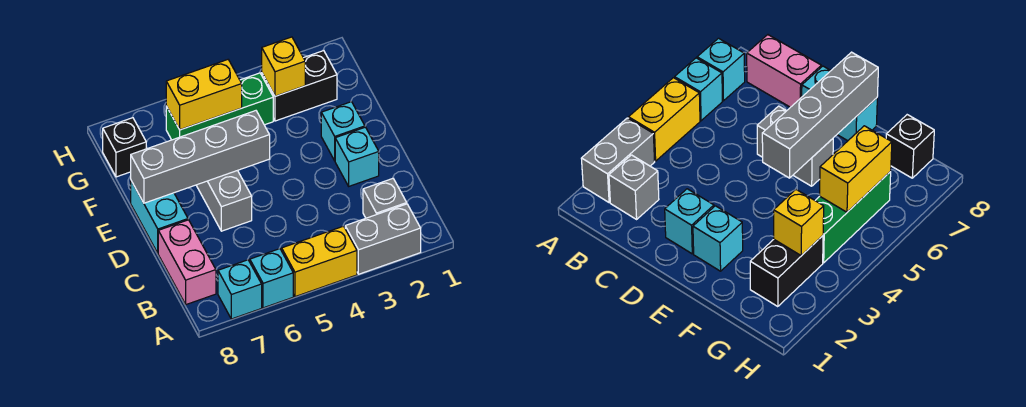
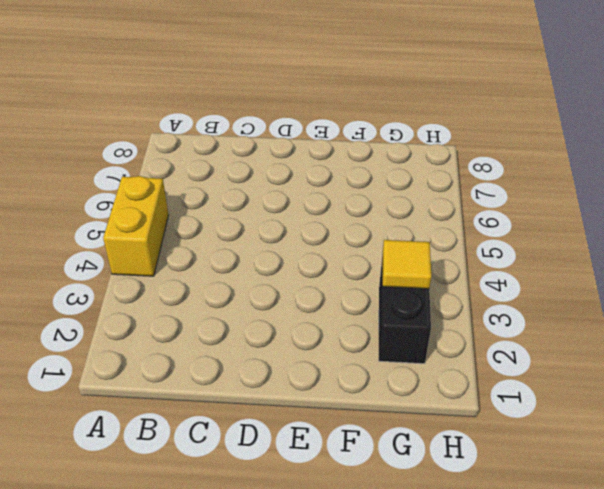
yellow 1x1 tile [383,240,431,289] -> yellow 1x1 brick [262,37,305,96]
none -> grey 1x2 brick [345,204,421,274]
none -> cyan 1x1 brick [250,249,293,308]
none -> cyan 1x1 brick [218,260,262,319]

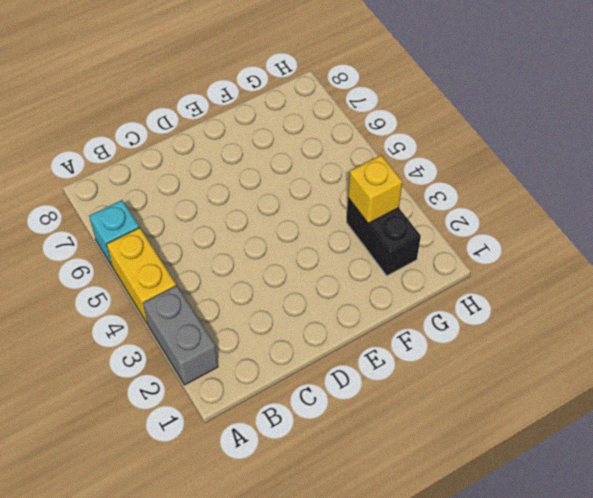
none -> cyan 1x1 brick [218,260,262,319]
none -> grey 1x1 brick [363,178,407,218]
none -> pink 1x2 brick [158,220,216,304]

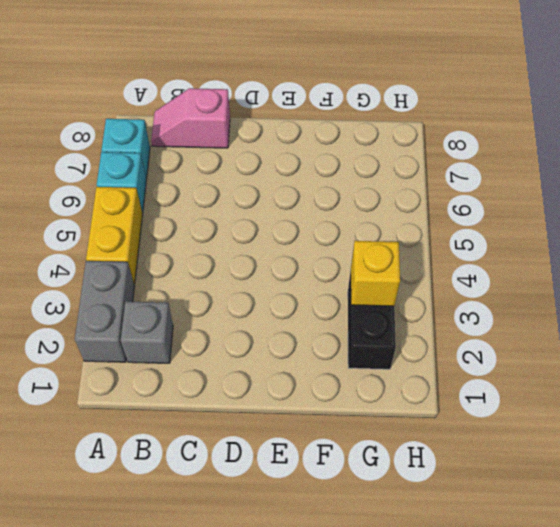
pink 1x2 slope [151,88,230,148] -> pink 1x2 brick [158,220,216,304]
none -> cyan 1x1 brick [335,127,379,186]
none -> grey 1x2 brick [196,171,252,231]
none -> cyan 1x2 brick [131,181,188,253]

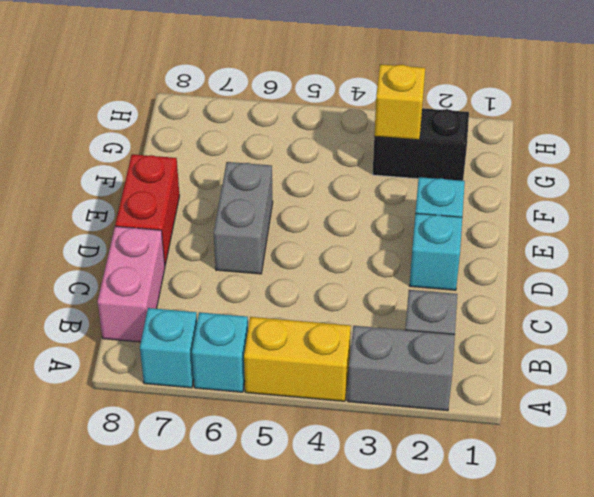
red 1x2 brick [115,154,180,265] -> cyan 1x2 brick [131,181,188,253]
none -> green 1x3 brick [166,73,273,140]
none -> black 1x1 brick [103,118,146,177]
none -> grey 1x4 brick [131,111,270,203]

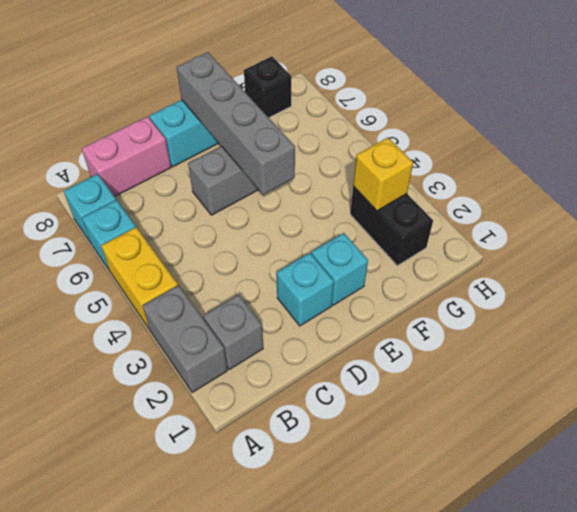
none -> green 1x3 brick [166,73,273,140]
none -> yellow 1x2 brick [166,60,242,130]

